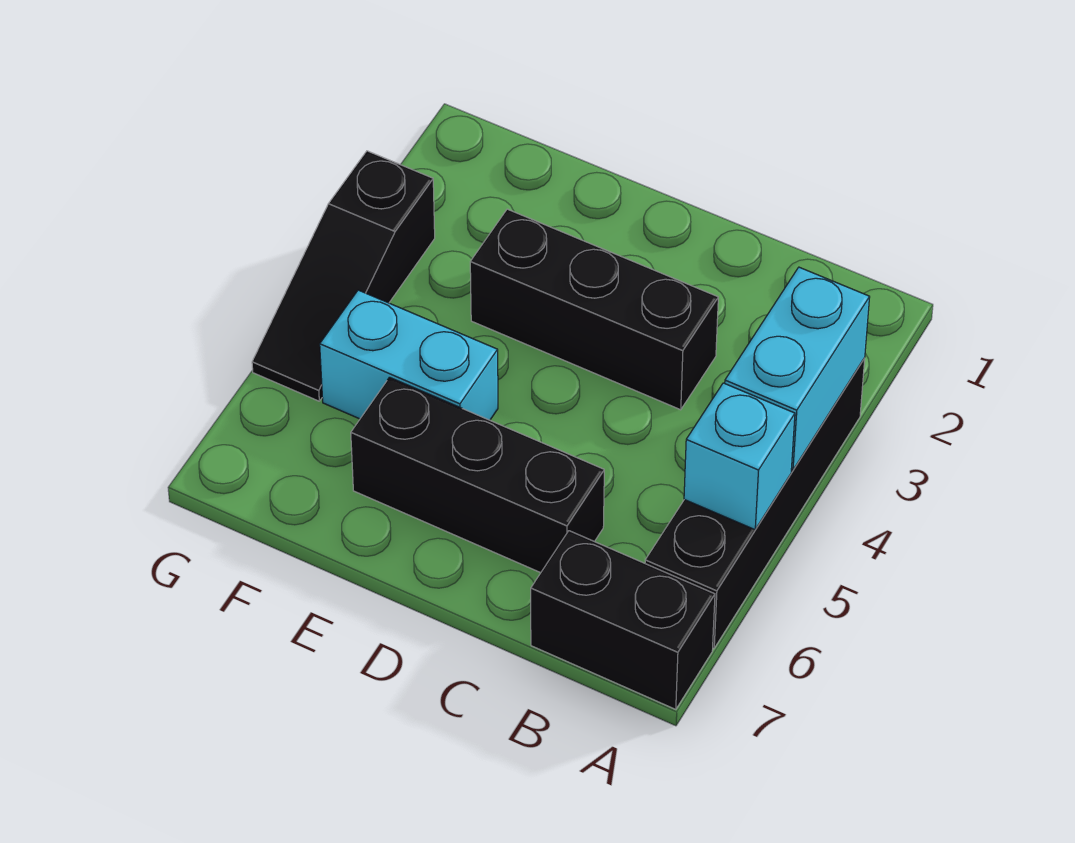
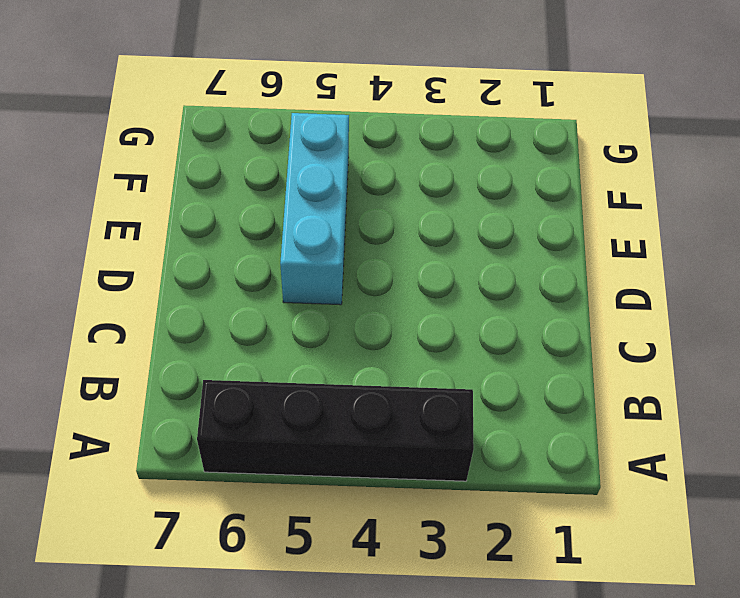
cyan 1x3 brick [280,113,349,305] -> cyan 1x2 brick [320,290,498,420]
none -> black 1x2 brick [531,531,715,709]
none -> black 1x3 brick [470,209,718,410]

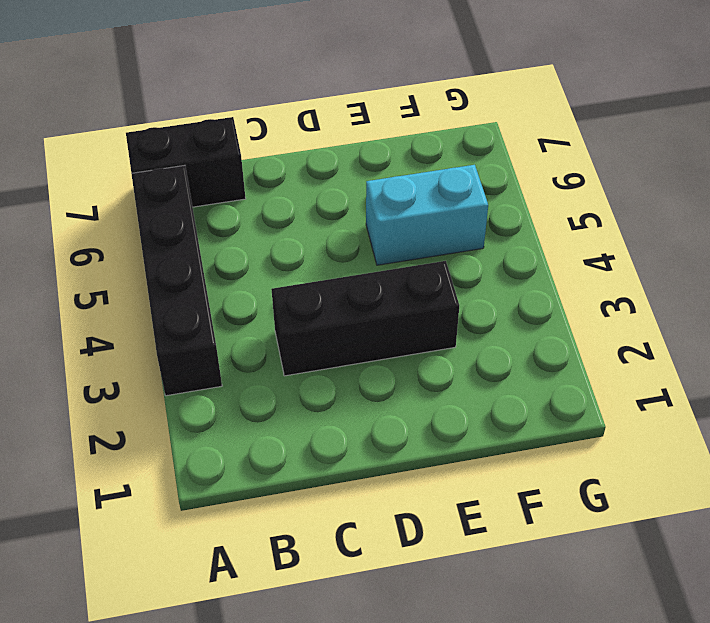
none -> black 1x3 brick [351,377,604,573]
none -> black 1x3 slope [252,151,435,401]

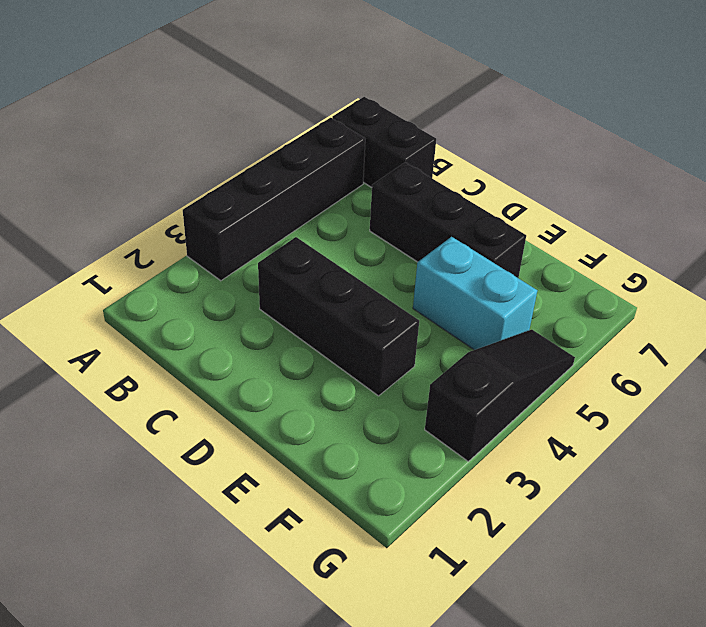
none -> cyan 1x2 brick [725,267,870,470]
none -> cyan 1x1 brick [684,383,795,530]

